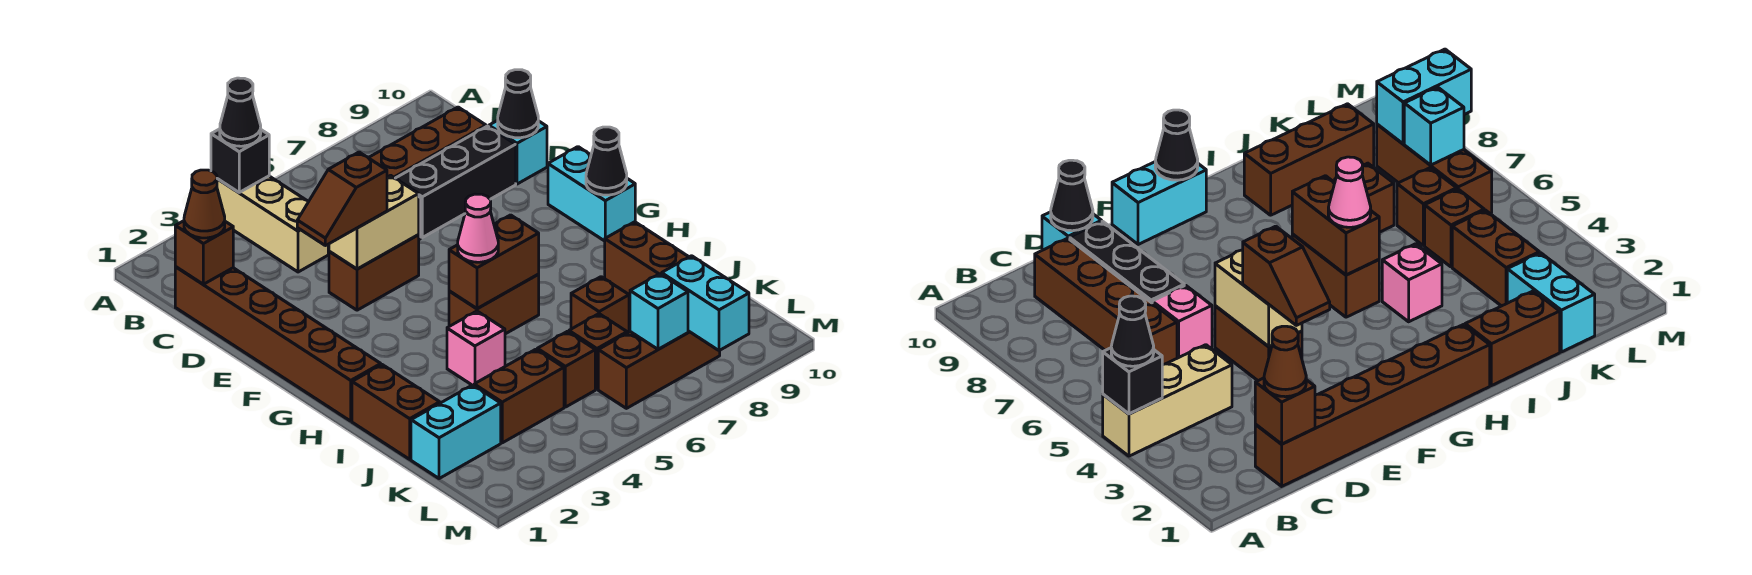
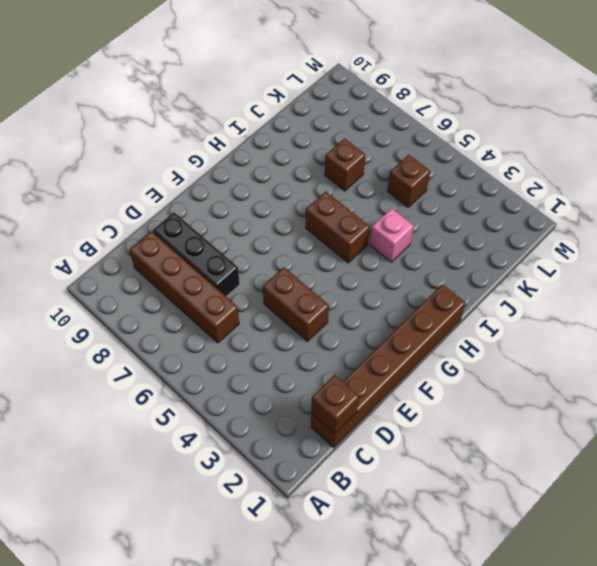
none -> tan 1x3 brick [217,176,328,272]
none -> pink 1x1 brick [1152,285,1212,358]
none -> cyan 1x1 brick [489,120,547,184]
none -> cyan 1x2 brick [548,147,635,241]

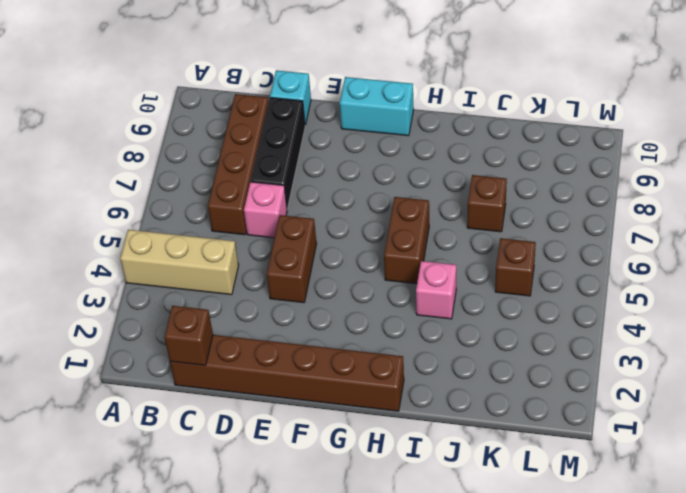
none -> brown 1x2 brick [352,365,440,459]
none -> brown 1x3 brick [605,222,688,296]
none -> cyan 1x2 brick [411,385,501,479]
none -> brown 1x2 brick [474,349,564,443]

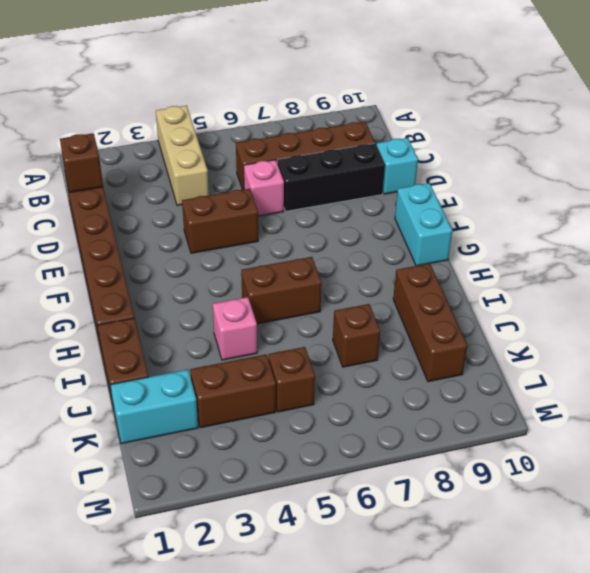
none -> brown 1x1 brick [569,314,627,389]
none -> brown 1x3 brick [598,331,720,408]
none -> black 1x1 brick [211,129,269,192]
none -> black 1x1 cone [498,70,538,138]

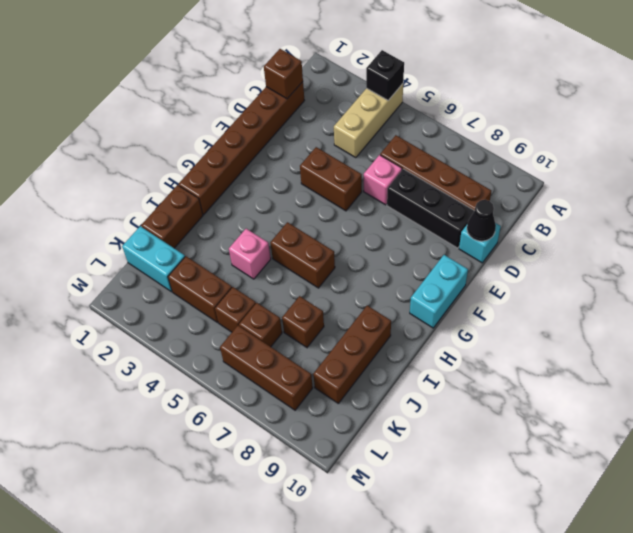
none -> tan 1x2 brick [329,175,419,269]
none -> black 1x1 cone [586,127,627,195]
none -> brown 1x2 brick [449,215,539,309]
none -> cyan 1x1 brick [630,274,688,349]

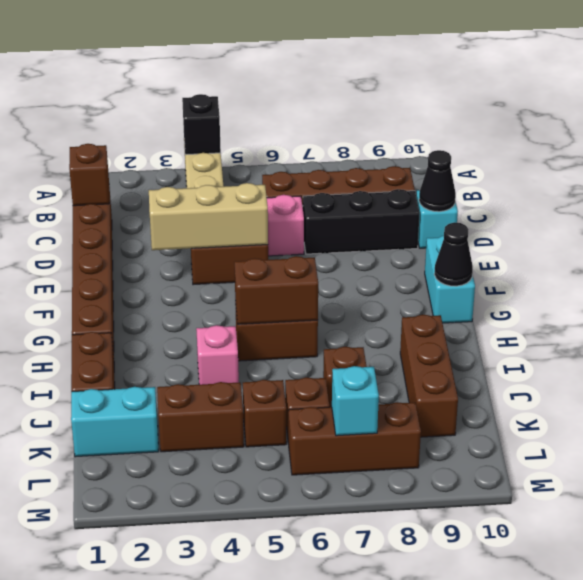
tan 1x3 brick [149,183,268,250] -> tan 1x2 brick [329,175,419,269]
none -> cyan 1x2 brick [662,256,749,351]
none -> black 1x1 cone [220,78,261,146]
none -> brown 1x1 cone [184,170,225,238]
none -> brown 1x2 slope [297,152,387,246]

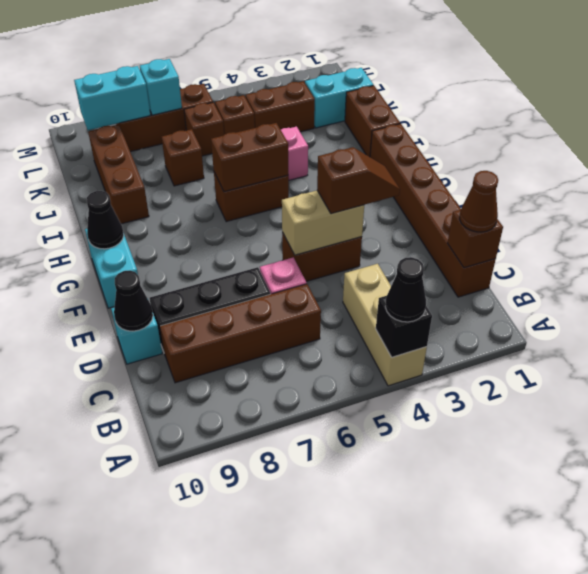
cyan 1x2 brick [74,66,150,130] -> cyan 1x2 brick turned to [662,256,749,351]
none -> pink 1x1 cone [458,194,498,262]

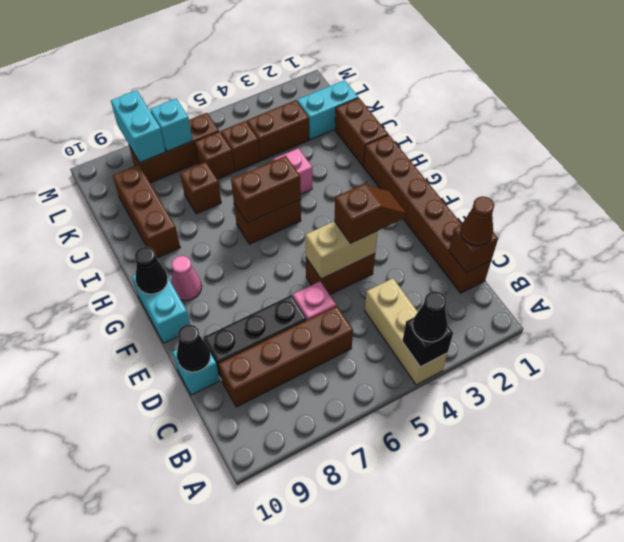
pink 1x1 cone [171,256,202,301] -> pink 1x1 cone moved to [458,194,498,262]

